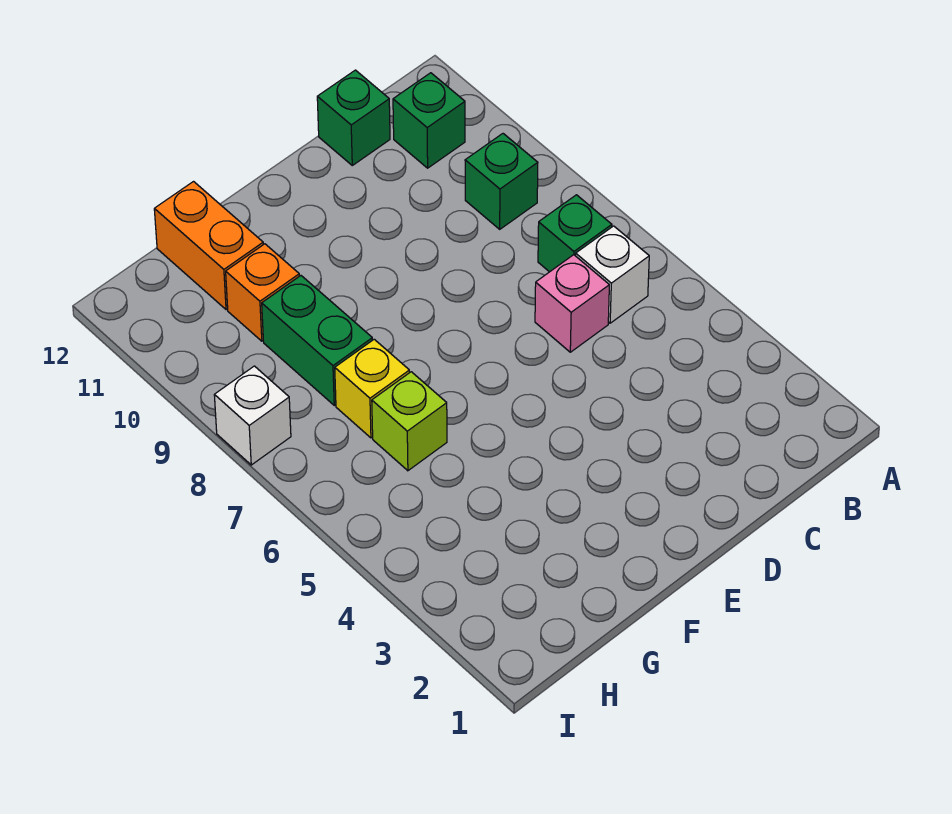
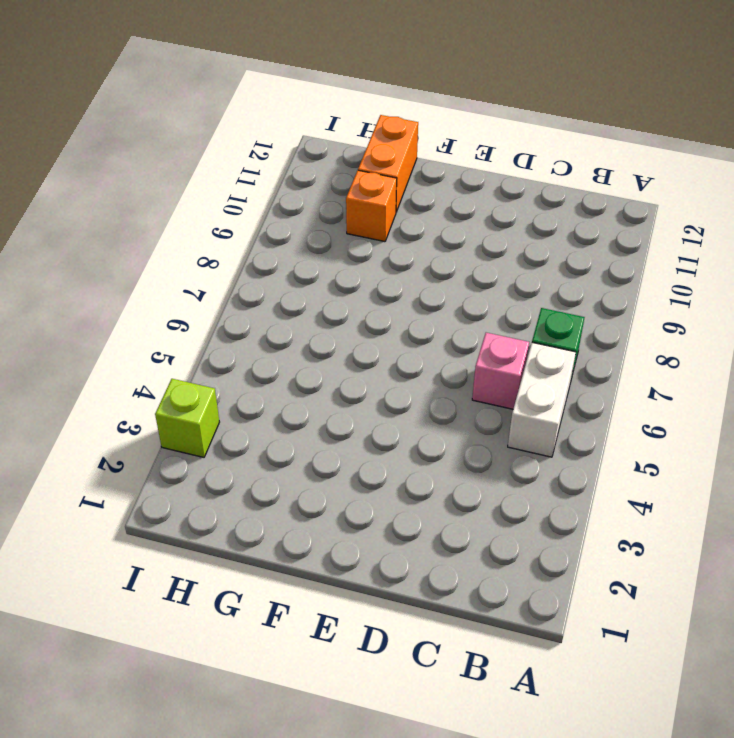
white 1x2 brick [508,343,576,457] -> white 1x1 brick [576,226,649,323]
lime 1x1 brick [155,379,219,457] -> lime 1x1 brick moved to [372,372,447,471]
none -> green 1x1 brick [465,134,538,229]
none -> green 1x1 brick [393,73,465,168]
none -> green 1x1 brick [317,70,390,165]

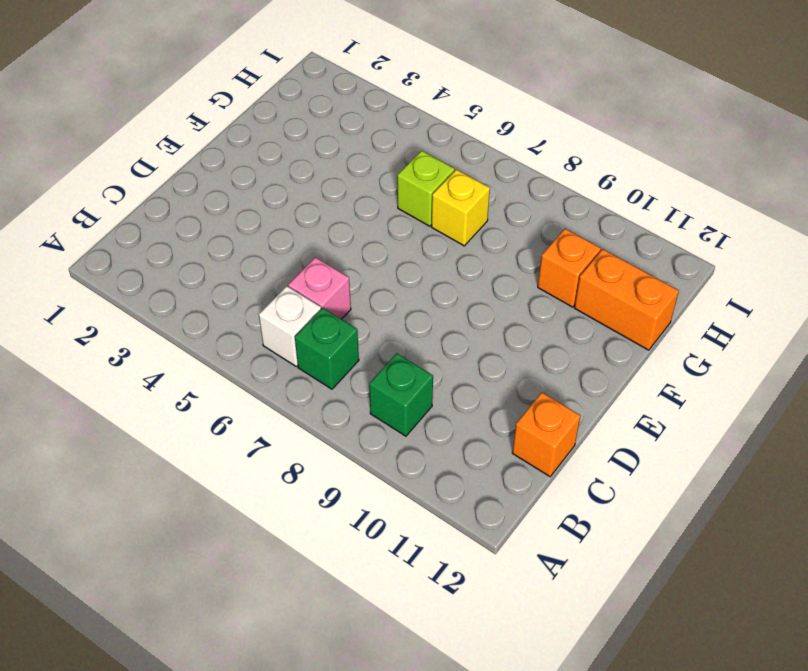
orange 1x1 brick [512,393,581,476] -> green 1x1 brick [317,70,390,165]
none -> green 1x1 brick [393,73,465,168]
none -> green 1x2 brick [262,276,372,405]
none -> white 1x1 brick [214,366,291,465]

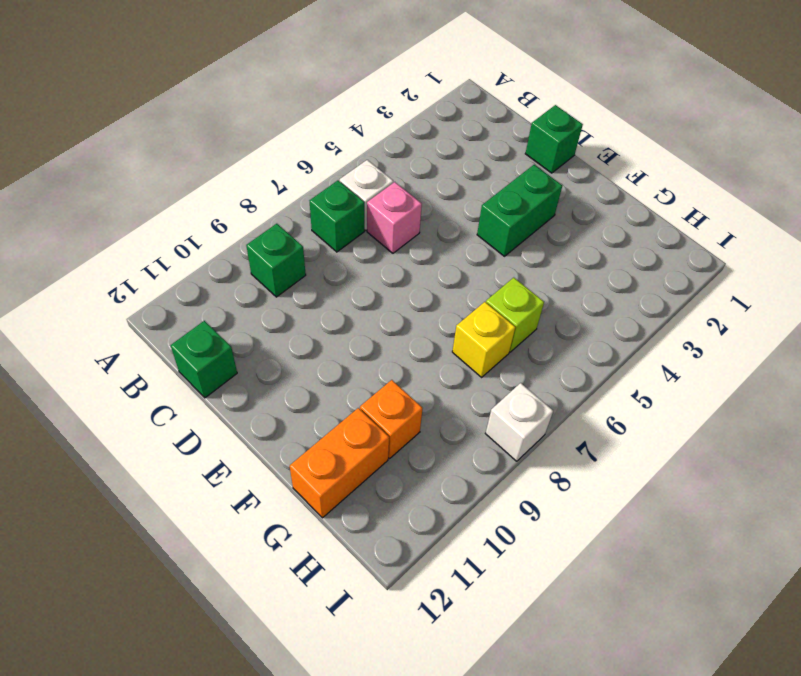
green 1x1 brick [525,105,583,173] -> green 1x1 brick moved to [393,73,465,168]
green 1x2 brick [477,165,562,256] -> green 1x2 brick moved to [262,276,372,405]

